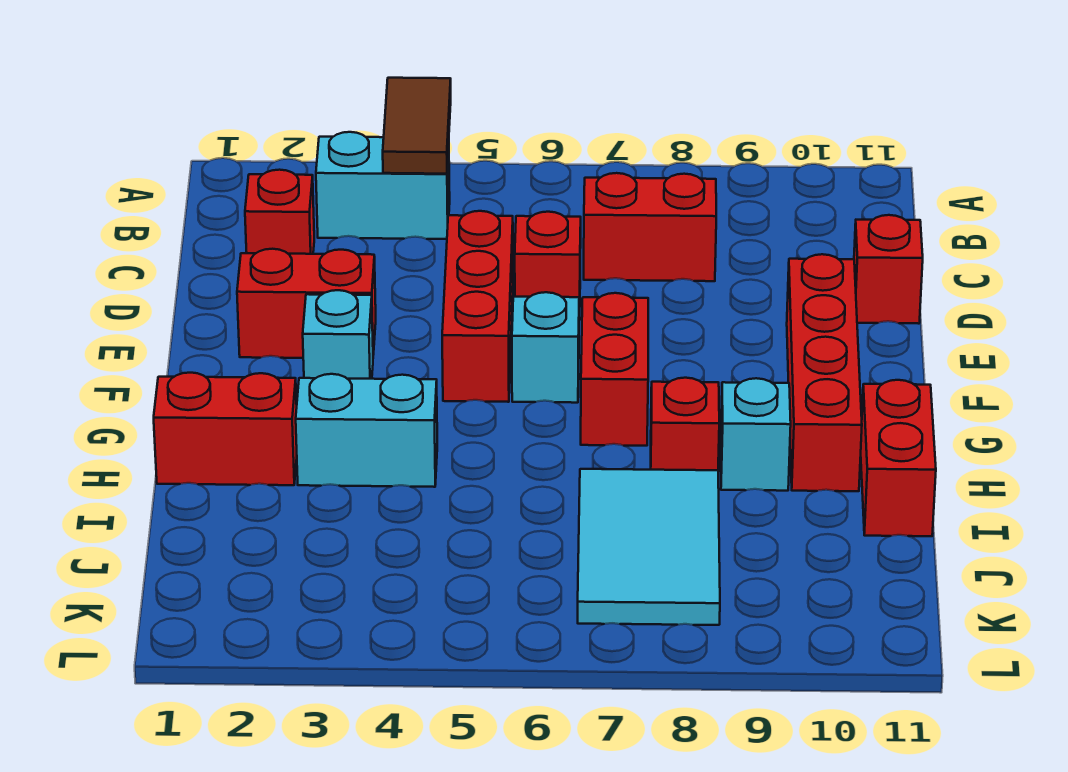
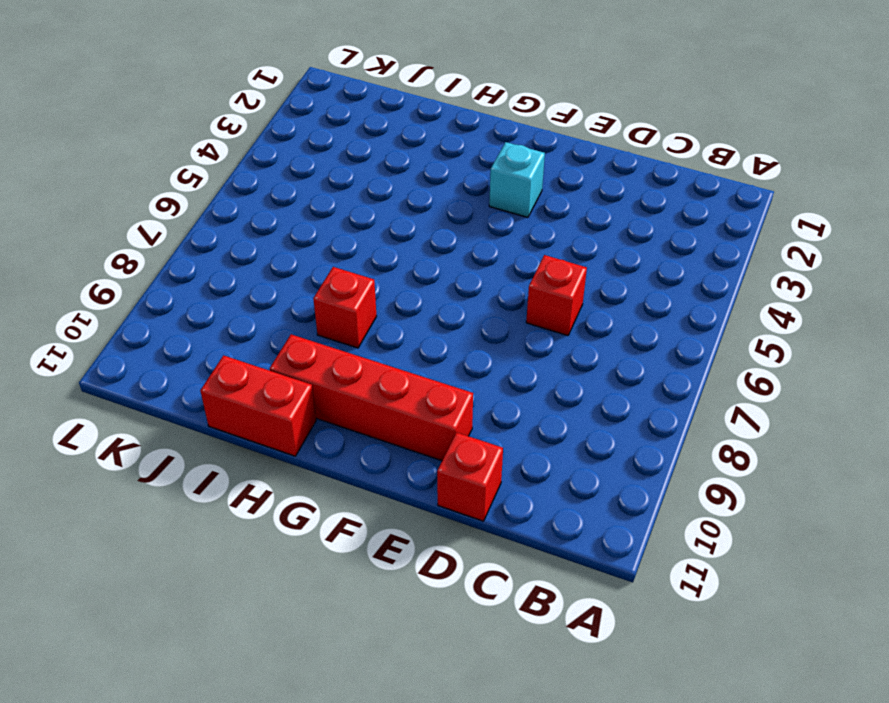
none -> cyan 1x2 brick [316,132,450,239]
none -> red 1x1 brick [245,170,314,254]
none -> red 1x2 brick [584,173,716,281]

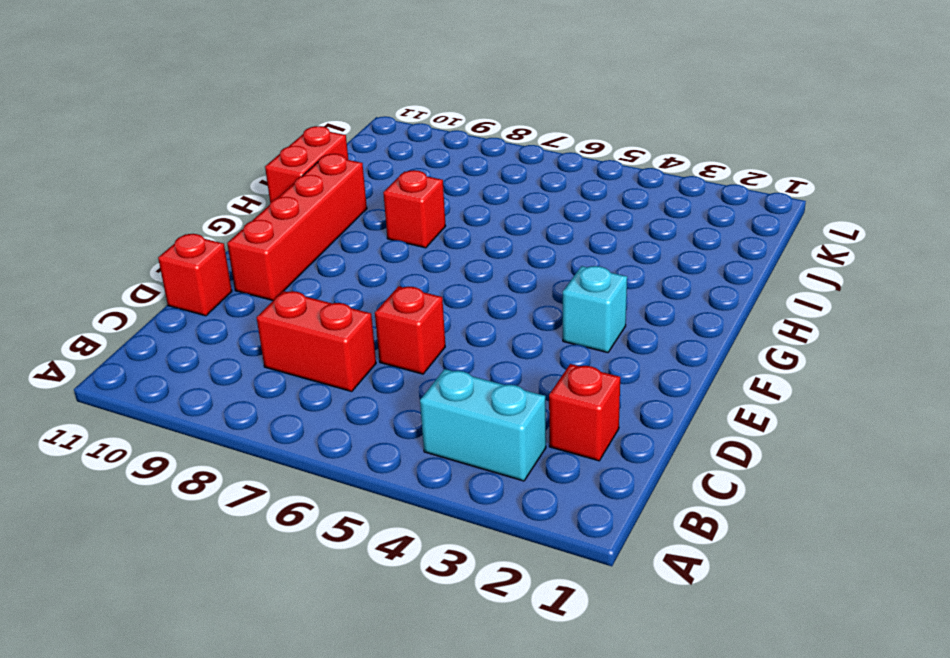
none -> red 1x3 brick [442,211,513,402]
none -> red 1x2 brick [237,249,376,358]
none -> cyan 1x1 brick [512,292,579,403]

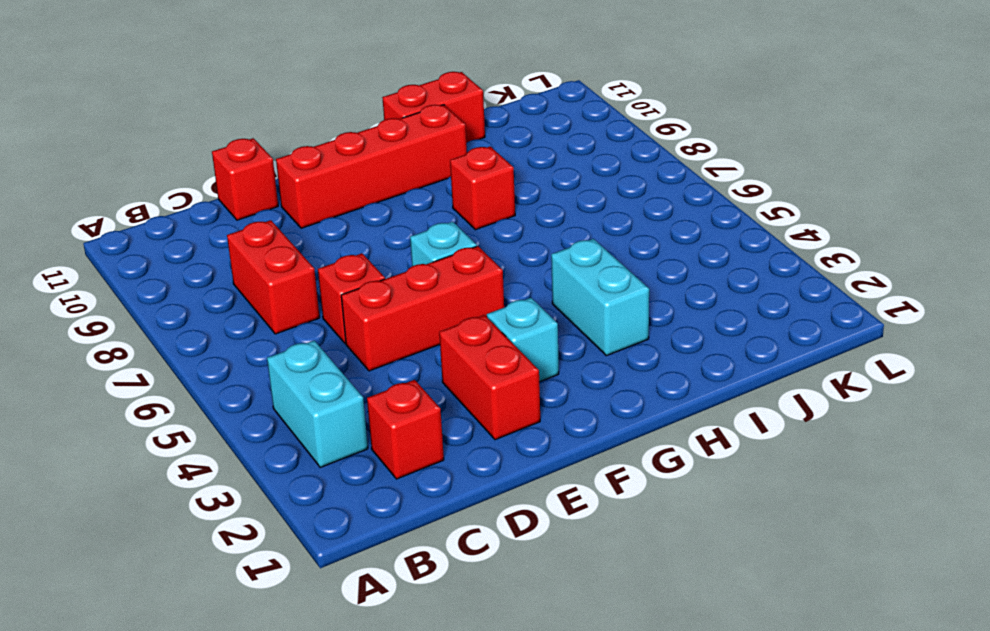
none -> red 1x2 brick [581,293,648,446]
none -> red 1x2 brick [154,373,297,485]
none -> cyan 1x1 brick [721,378,791,491]

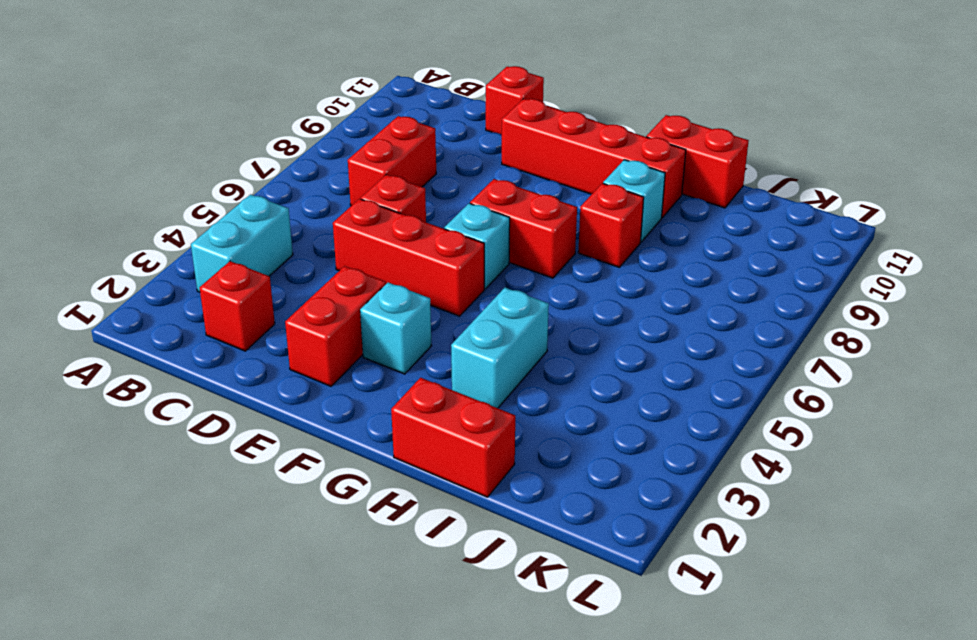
red 1x2 brick [391,378,515,497] -> red 1x2 brick turned to [154,373,297,485]
none -> cyan 2x3 tile [578,469,720,625]
none -> brown 1x2 tile [383,78,451,174]

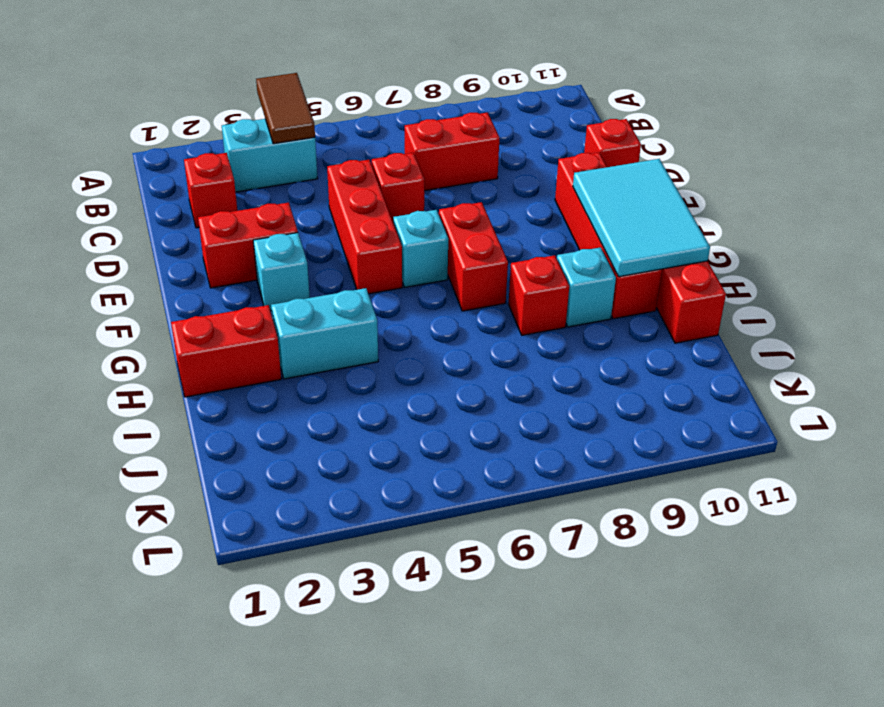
cyan 2x3 tile [573,159,710,277] -> cyan 2x3 tile moved to [578,469,720,625]

